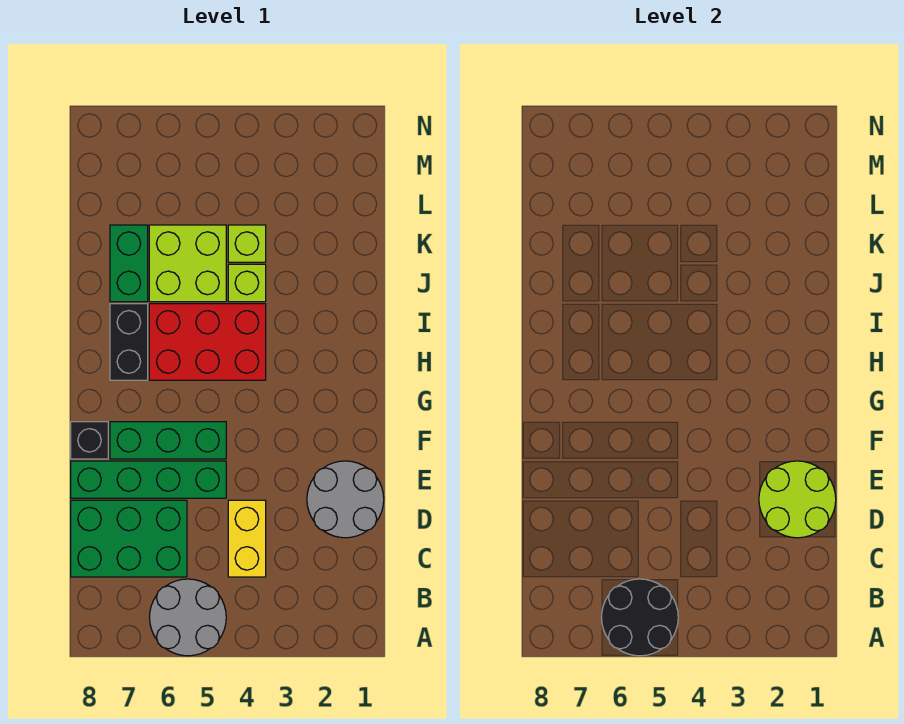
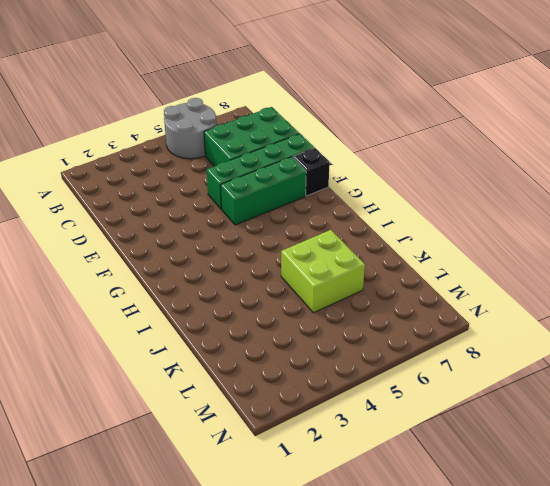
none -> yellow 1x2 brick [228,500,266,577]
none -> grey 2x2 round brick [307,461,384,538]
none -> red 2x3 brick [149,304,266,380]

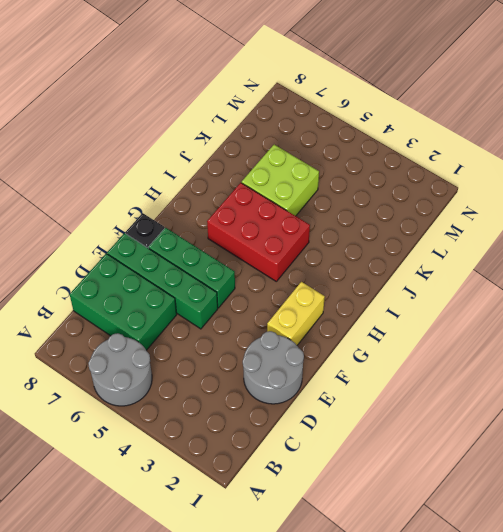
yellow 1x2 brick [267,282,325,345] -> yellow 1x2 brick moved to [228,500,266,577]
none -> black 1x2 brick [110,304,148,380]
none -> lime 1x1 brick [228,264,266,302]
none -> green 1x2 brick [110,225,148,302]

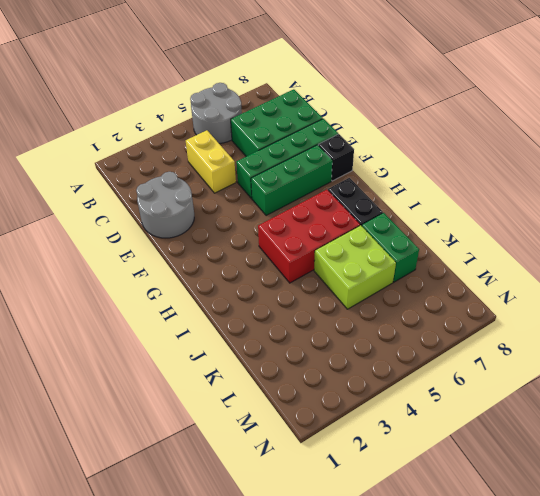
none -> lime 1x1 brick [228,264,266,302]
none -> lime 1x1 brick [228,225,266,262]
none -> black 2x2 round brick [602,579,678,656]

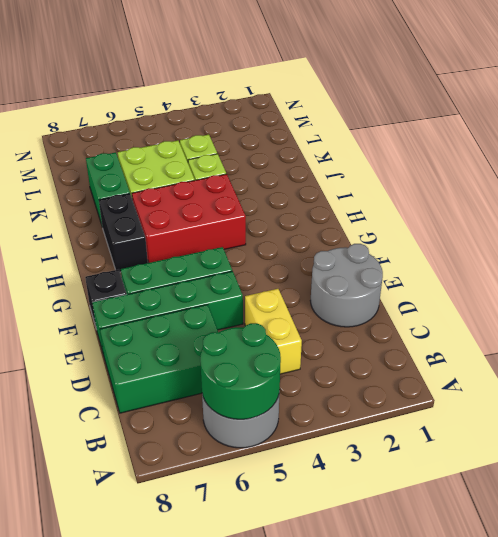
green 2x2 round brick [200,323,281,419] -> black 2x2 round brick [602,579,678,656]
none -> lime 2x2 round brick [759,461,836,538]

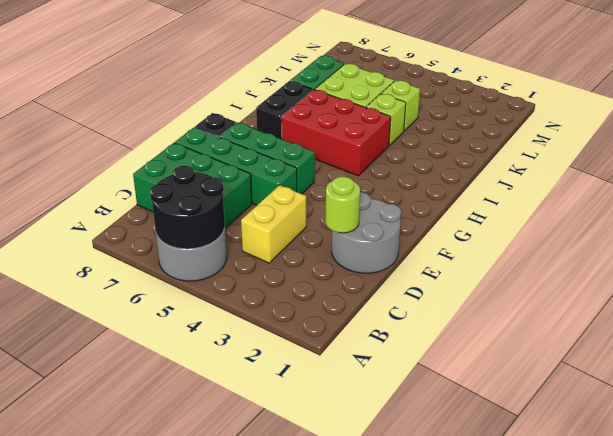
lime 1x1 round brick [325,176,360,233] -> lime 2x2 round brick [759,461,836,538]

